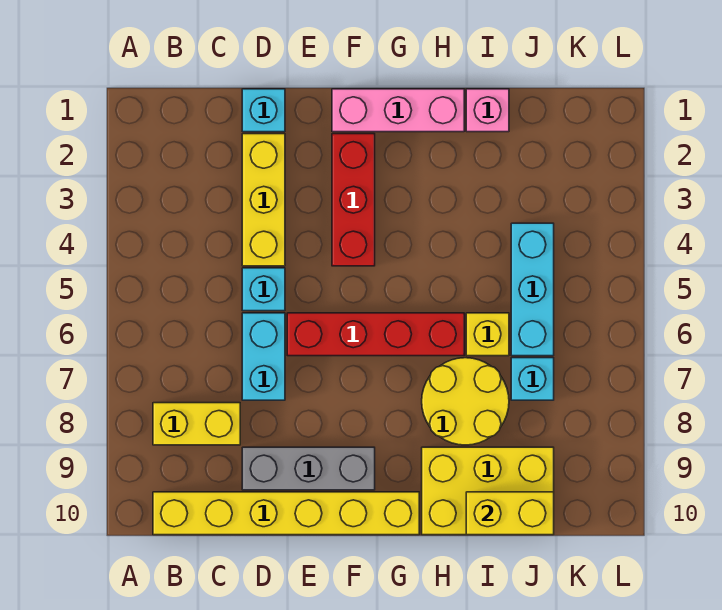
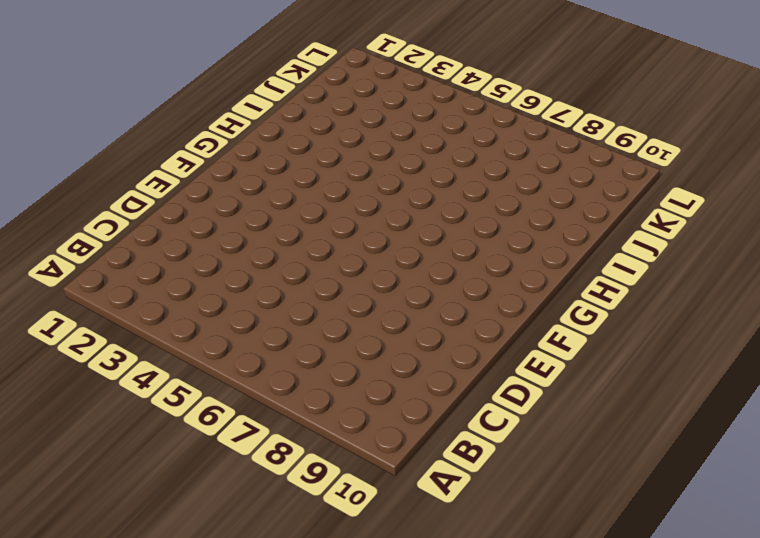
none -> yellow 1x2 brick [153,403,240,445]
none -> yellow 1x6 brick [153,492,419,535]
none -> cyan 1x1 brick [242,89,285,132]

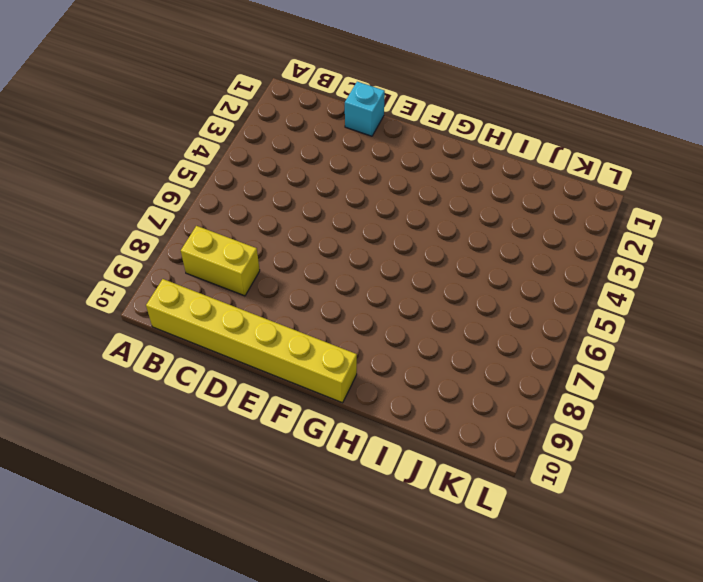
none -> yellow 1x3 brick [242,134,285,266]
none -> cyan 1x1 brick [242,268,285,311]
none -> cyan 1x2 brick [242,313,285,400]

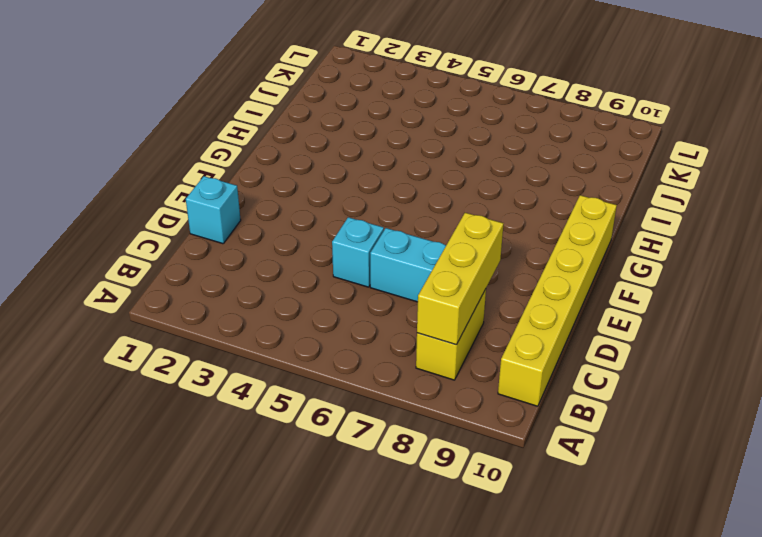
yellow 1x3 brick [417,213,504,345] -> yellow 1x3 brick turned to [242,134,285,266]
none -> grey 1x3 brick [242,447,375,490]
none -> red 1x4 brick [287,313,464,356]
none -> pink 1x3 brick [332,89,464,132]

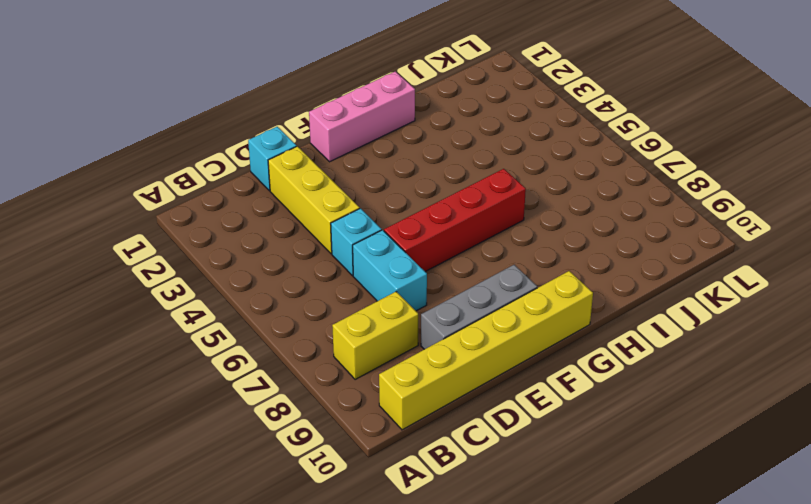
none -> red 1x3 brick [332,134,375,266]
none -> yellow 2x2 round brick [422,358,509,445]
none -> yellow 2x3 brick [422,447,554,535]

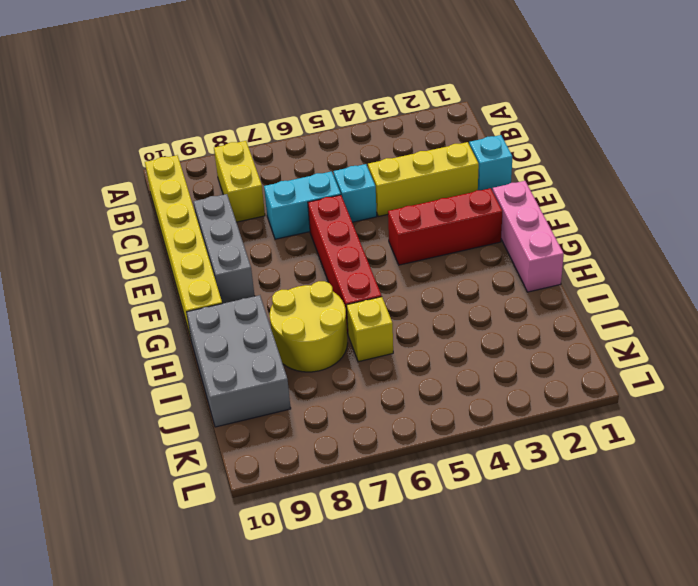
grey 2x3 brick [186,295,291,427] -> yellow 2x3 brick [422,447,554,535]
none -> pink 1x1 brick [466,89,509,132]
none -> cyan 1x3 brick [511,223,554,356]
none -> cyan 1x1 brick [511,358,554,400]

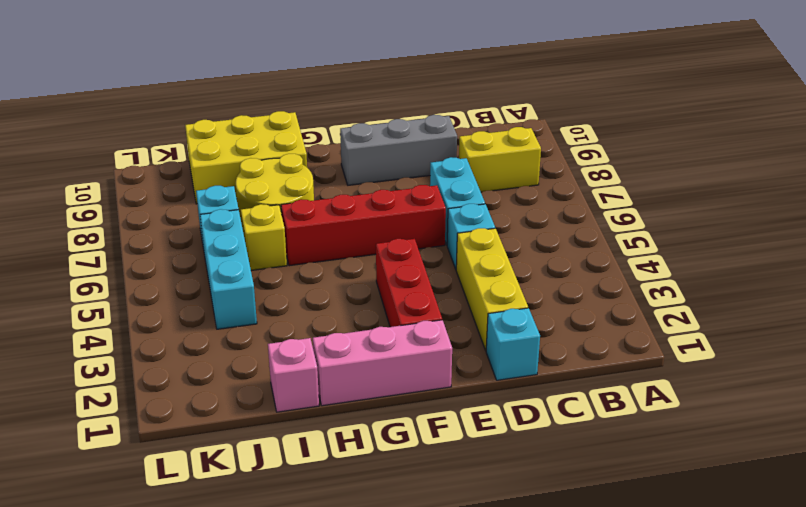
none -> yellow 1x6 brick [153,492,419,535]
none -> yellow 1x2 brick [466,492,554,535]

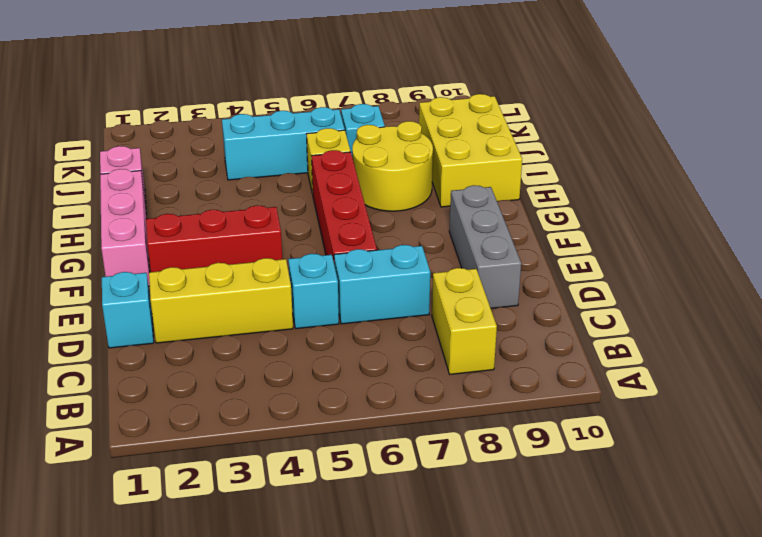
none -> yellow 1x6 brick [153,492,419,535]
none -> yellow 1x2 brick [466,492,554,535]

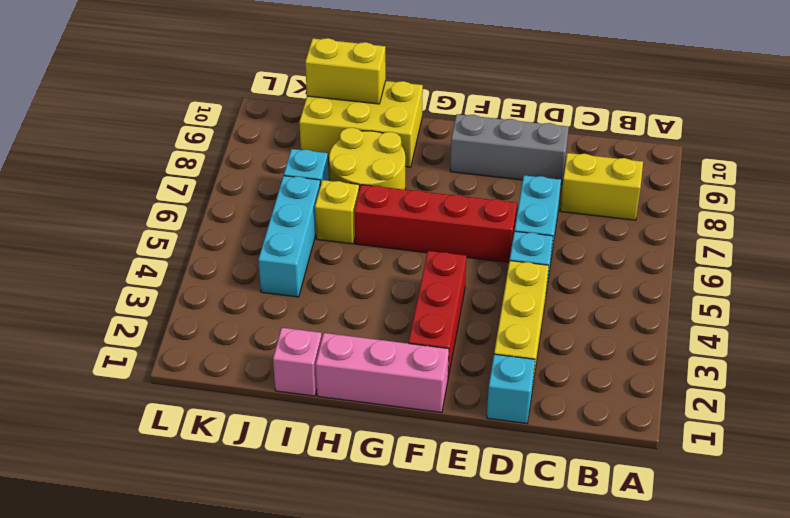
none -> yellow 1x6 brick [153,492,419,535]

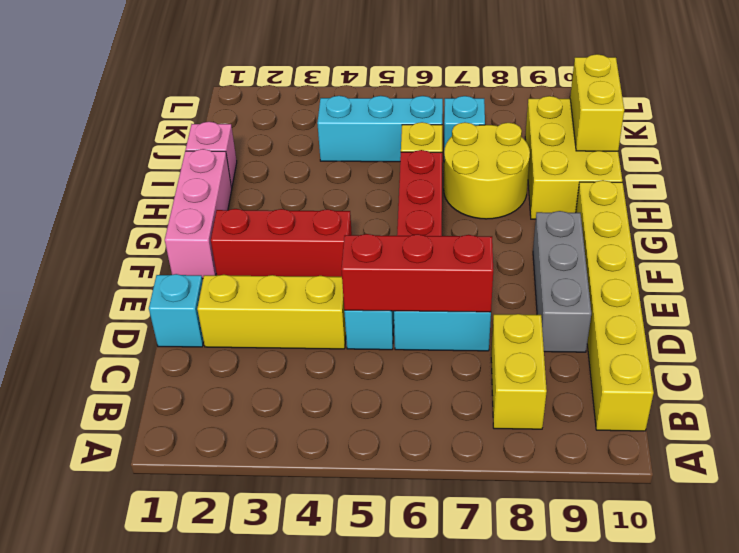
red 1x3 brick [341,234,493,312] -> none

